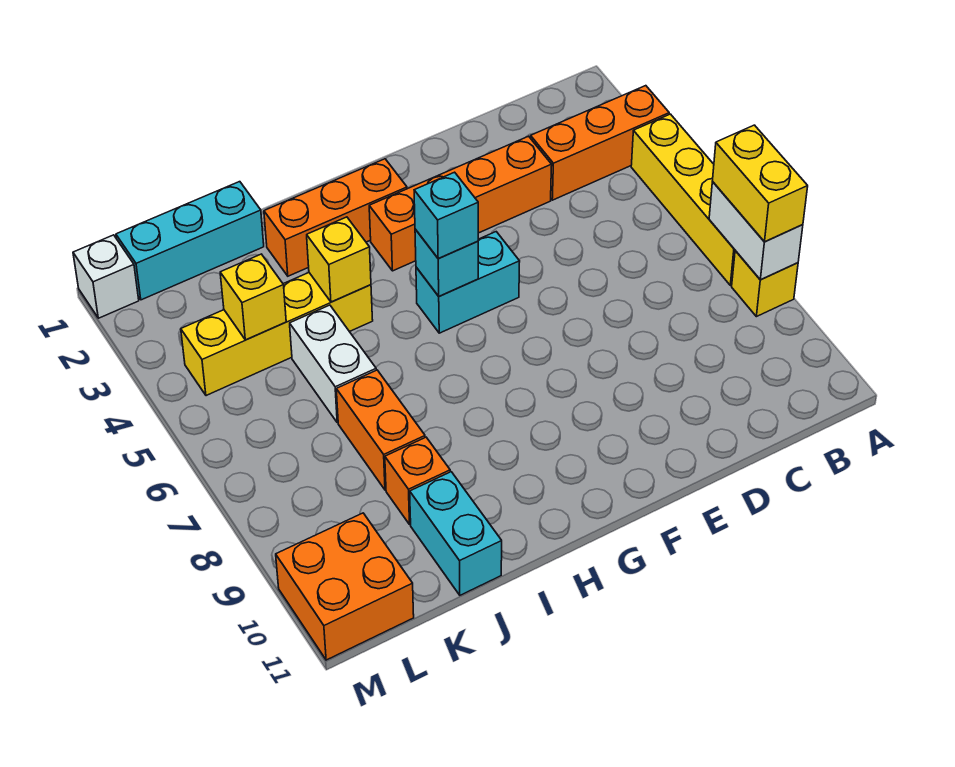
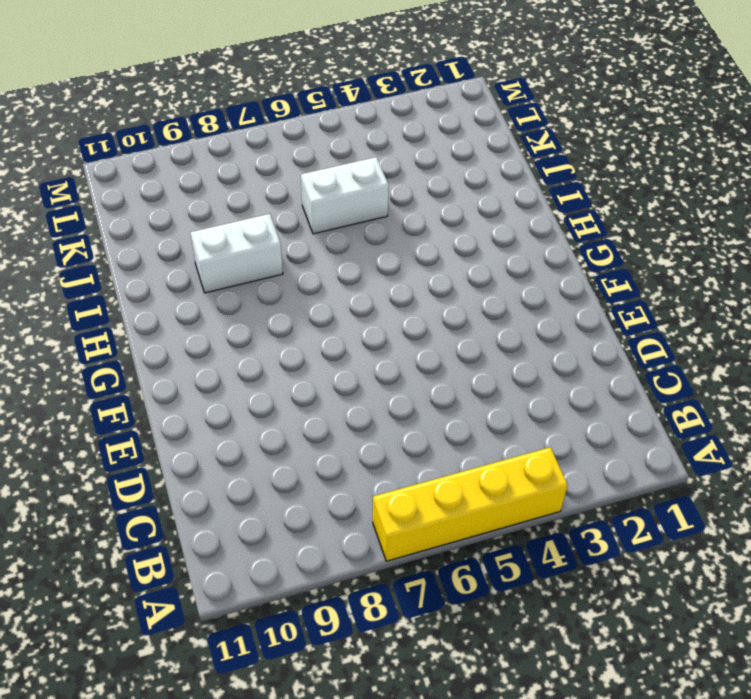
white 1x2 brick [190,214,283,293] -> white 1x2 brick moved to [709,182,803,280]
none -> orange 1x3 brick [531,86,669,200]
none -> yellow 1x1 brick [732,251,798,317]
none -> orange 1x4 brick [369,136,552,271]

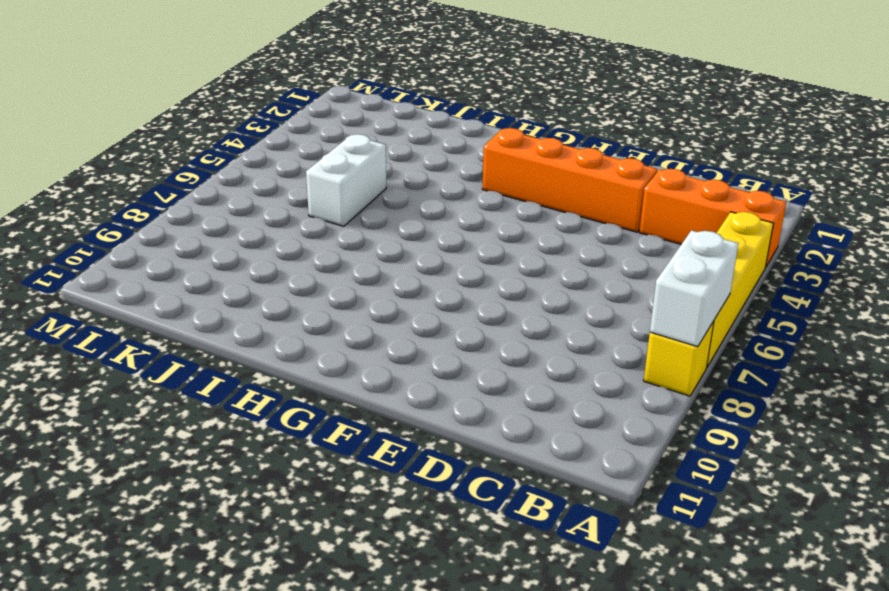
none -> cyan 1x2 brick [416,232,520,333]
none -> orange 1x3 brick [264,159,407,276]
none -> yellow 1x4 brick [181,273,373,396]

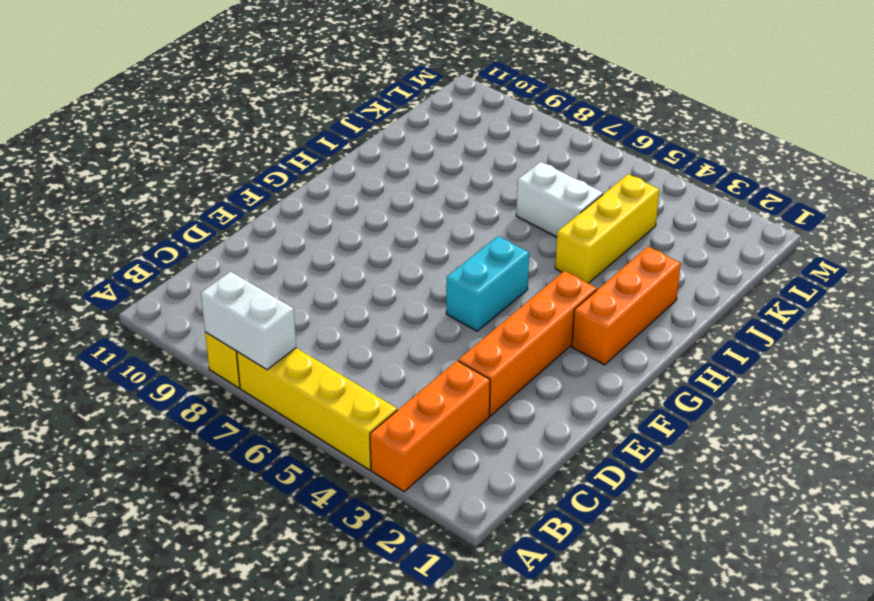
yellow 1x3 brick [555,174,659,283] -> yellow 1x4 brick [181,273,373,396]
none -> cyan 1x3 brick [116,182,264,300]
none -> orange 1x2 brick [336,370,425,490]
none -> orange 1x1 brick [385,437,450,524]

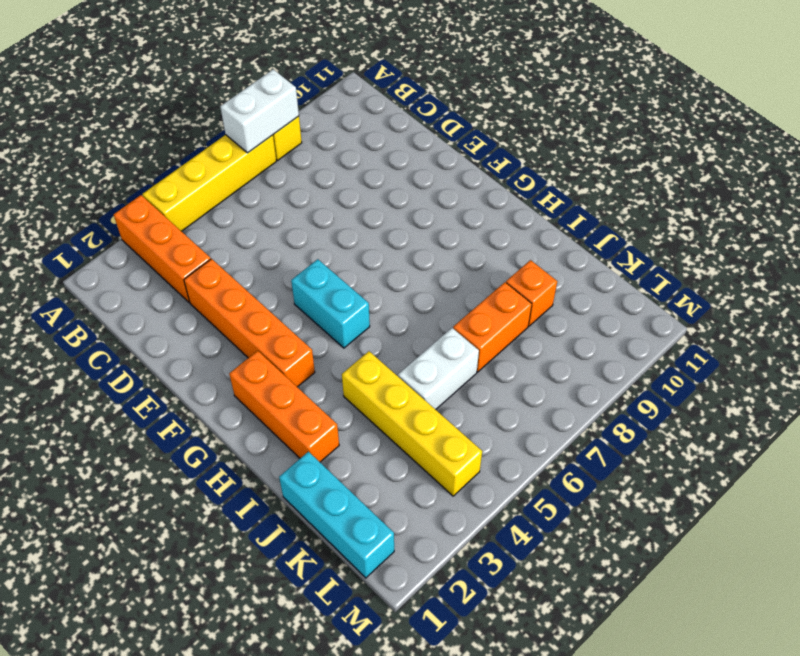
none -> cyan 1x2 brick [410,472,502,595]
none -> orange 2x2 brick [276,513,414,660]
none -> white 1x1 brick [73,235,139,318]

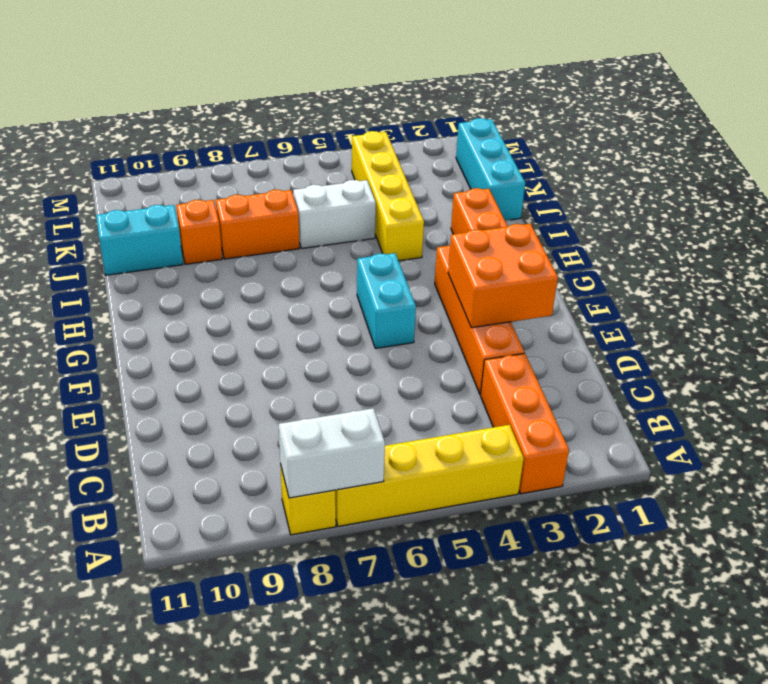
orange 2x2 brick [448,224,558,328] -> orange 2x2 brick moved to [276,513,414,660]
none -> white 1x1 brick [73,235,139,318]
none -> cyan 1x1 brick [415,229,478,296]
none -> yellow 1x1 brick [307,217,371,302]

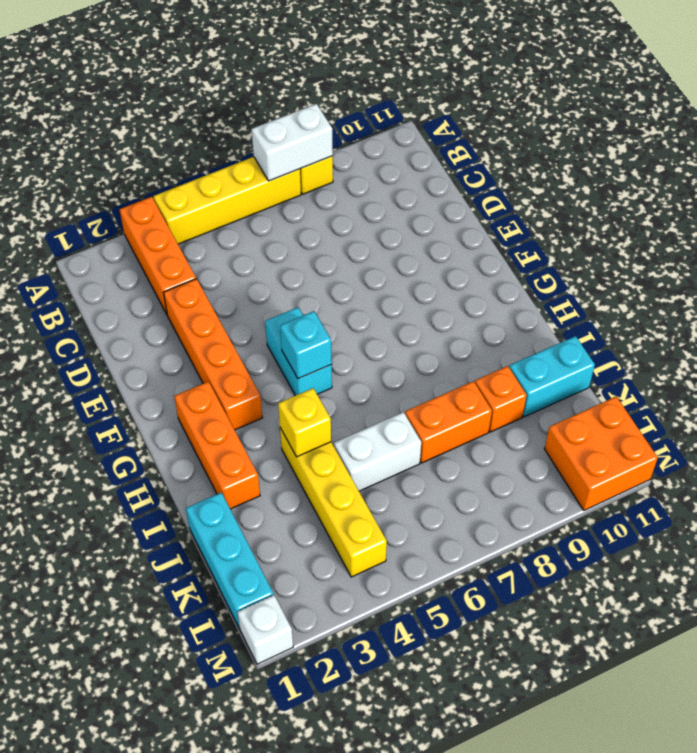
none -> yellow 1x1 brick [220,254,286,340]
none -> yellow 1x2 brick [713,125,808,242]
none -> cyan 1x1 brick [414,172,478,259]

